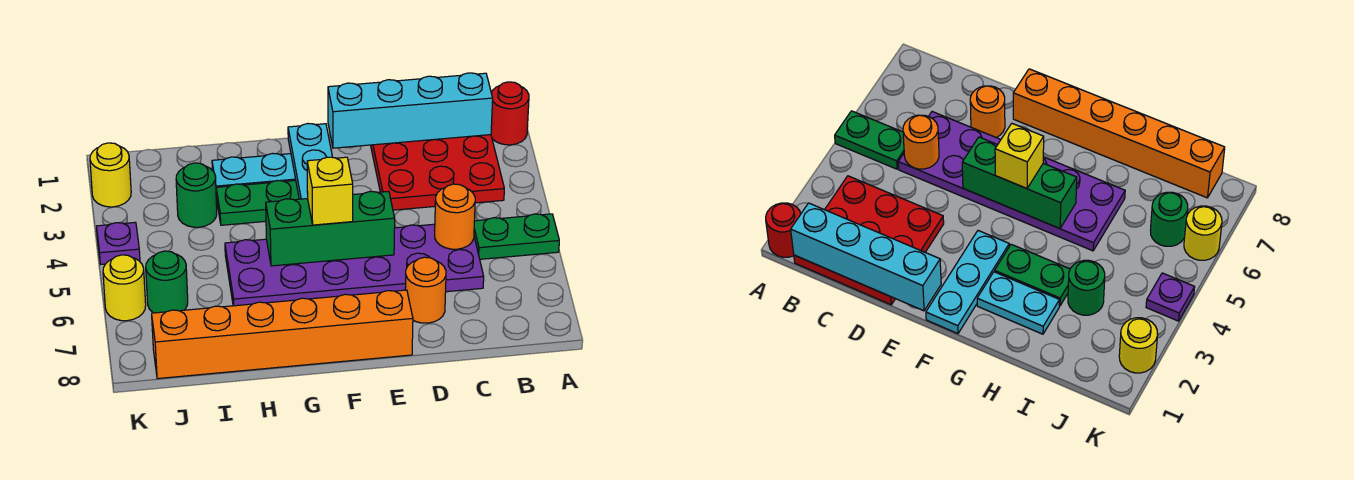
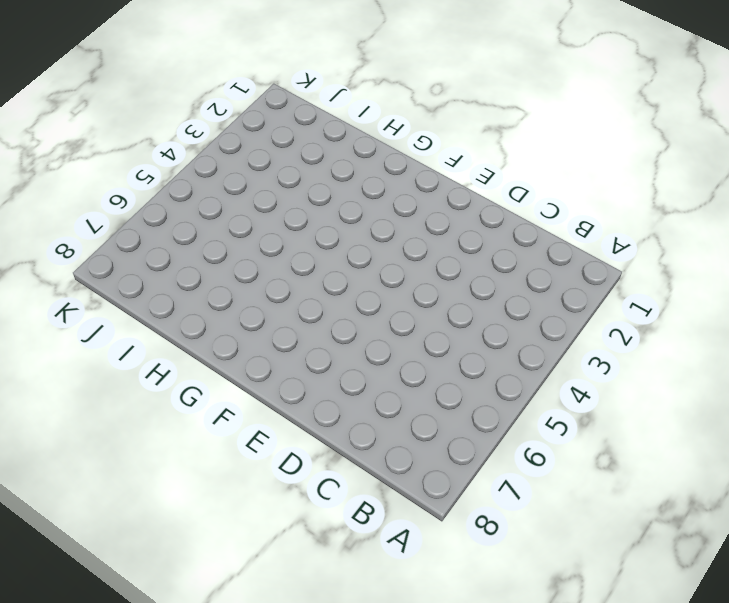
none -> red 1x1 round brick [491,82,529,145]
none -> green 1x2 plate [474,214,559,259]
none -> red 3x3 plate [371,135,504,210]

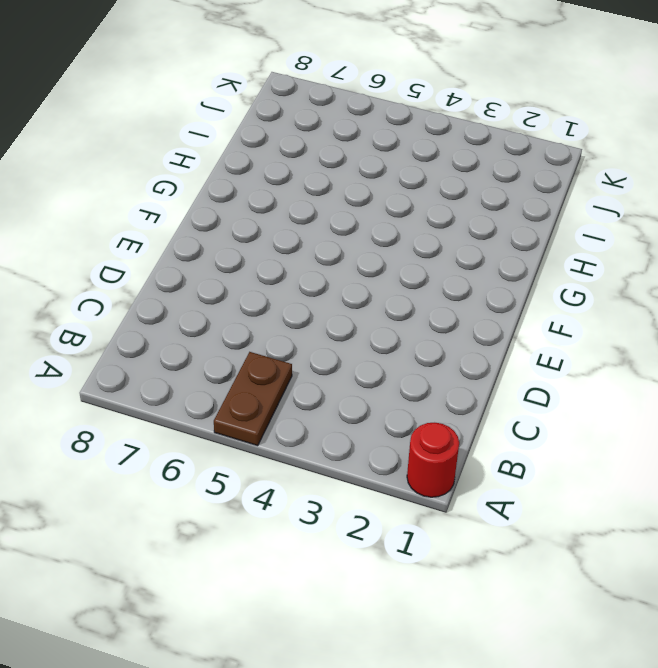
brown 1x2 plate [214,352,292,446] -> green 1x2 plate [474,214,559,259]
none -> red 3x3 plate [371,135,504,210]
none -> purple 2x6 plate [225,224,484,306]
none -> orange 1x1 round brick [405,257,446,323]

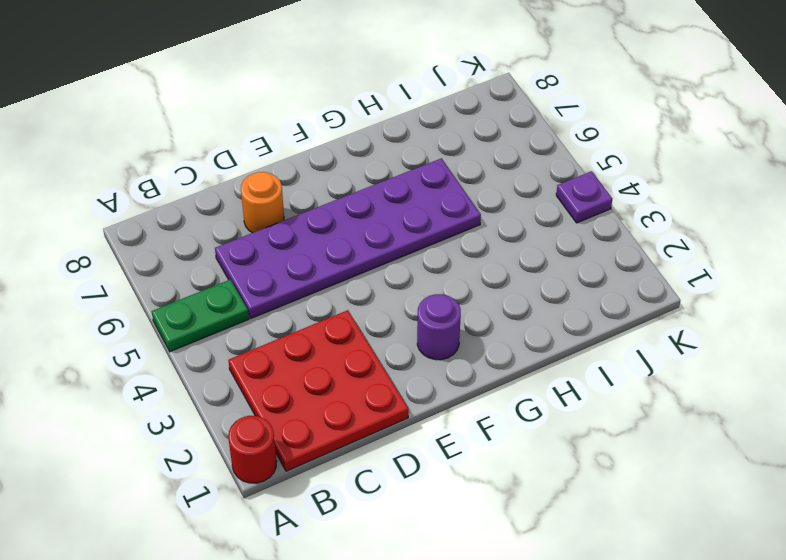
purple 1x1 round brick [417,294,461,360] -> cyan 1x3 plate [288,124,332,199]
none -> orange 1x6 brick [152,290,413,379]
none -> cyan 1x2 plate [212,153,296,198]
none -> green 1x2 plate [216,180,299,225]

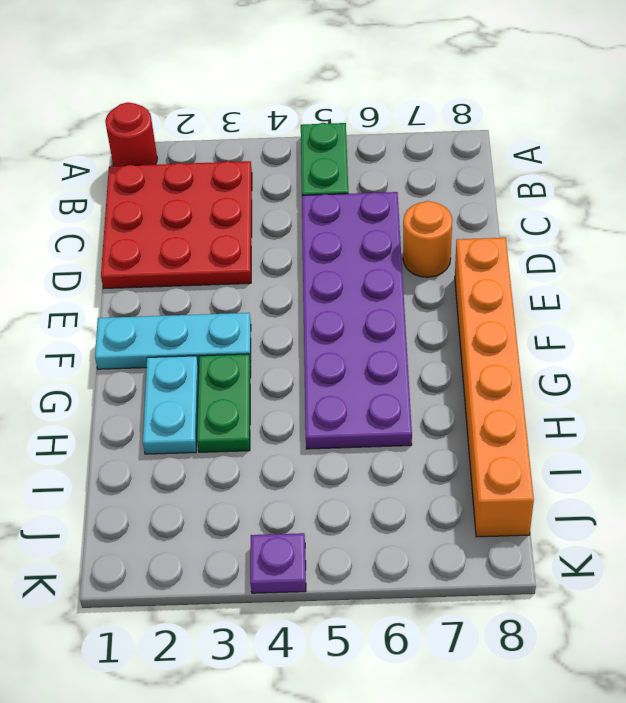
none -> green 1x1 round brick [176,163,217,227]
none -> green 1x1 round brick [146,251,188,313]
none -> yellow 1x1 round brick [90,143,131,207]

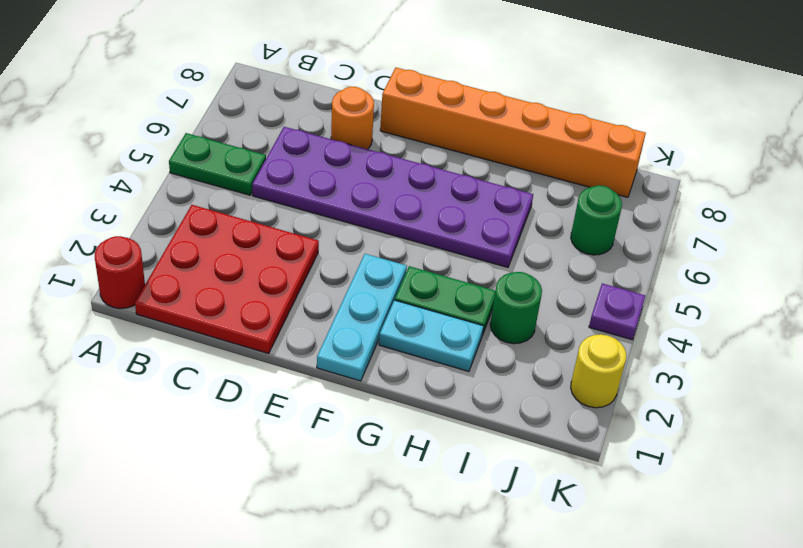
none -> yellow 1x1 round brick [103,255,146,321]
none -> cyan 1x4 brick [328,73,493,148]
none -> orange 1x1 round brick [435,184,475,249]

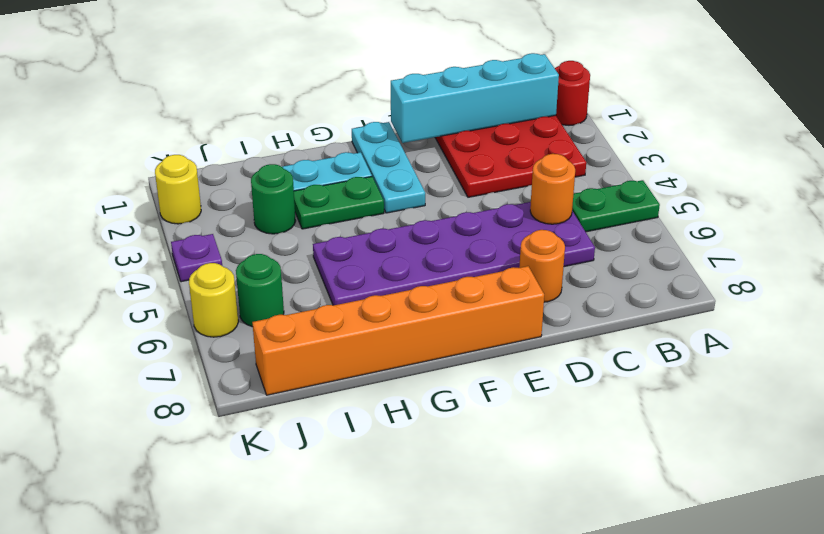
none -> green 1x3 brick [266,191,395,266]
none -> yellow 1x1 brick [307,157,353,225]

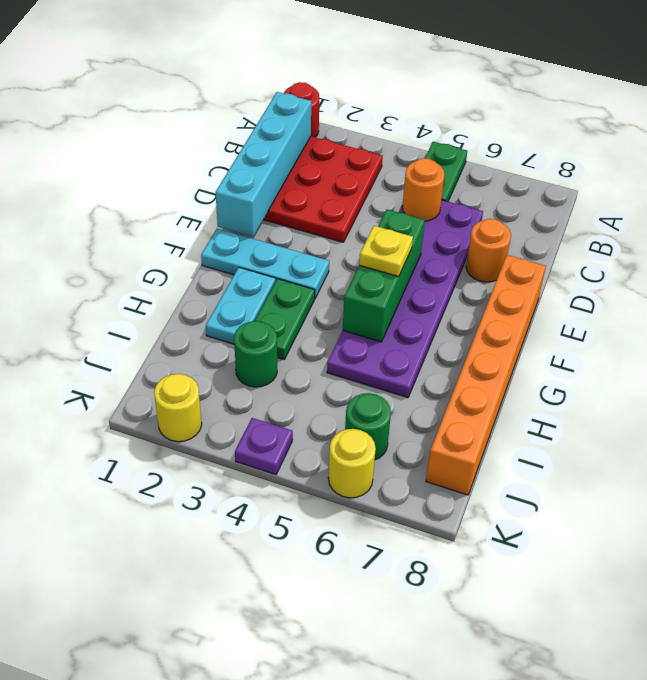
yellow 1x1 plate [359,226,413,277] -> yellow 1x1 brick [307,157,353,225]

